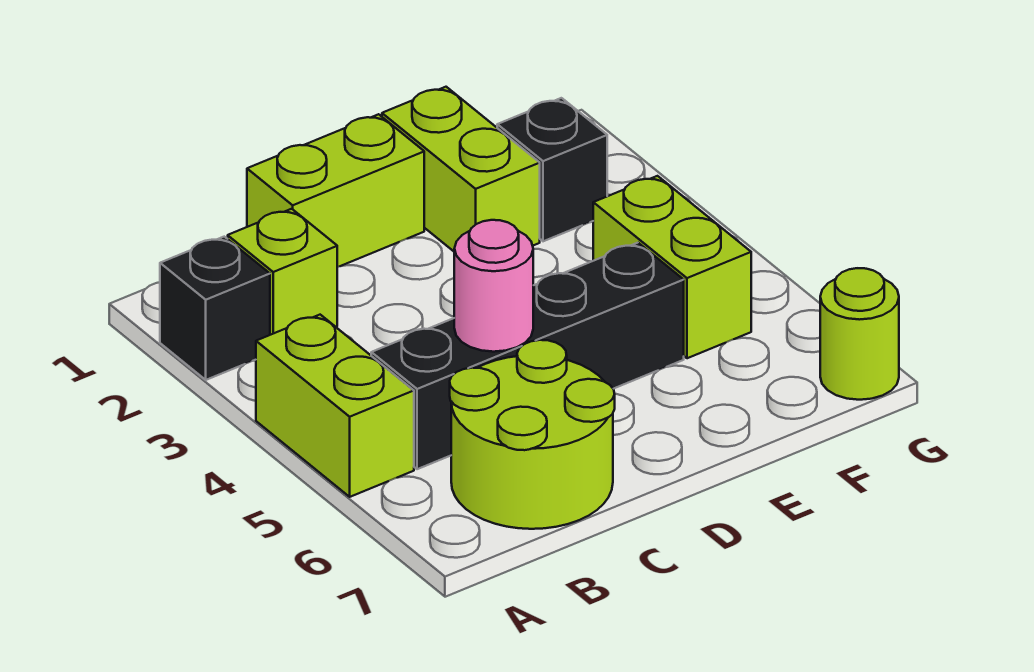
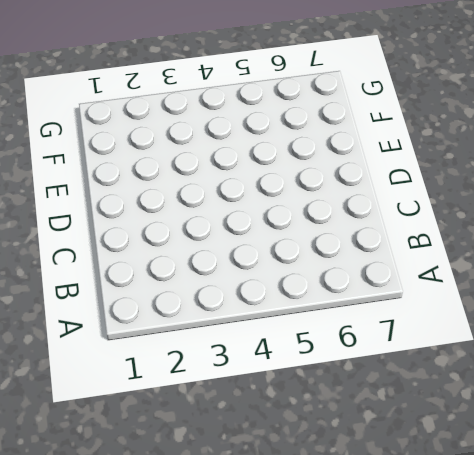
none -> black 1x1 brick [160,237,270,380]
none -> lime 1x2 brick [256,315,414,497]

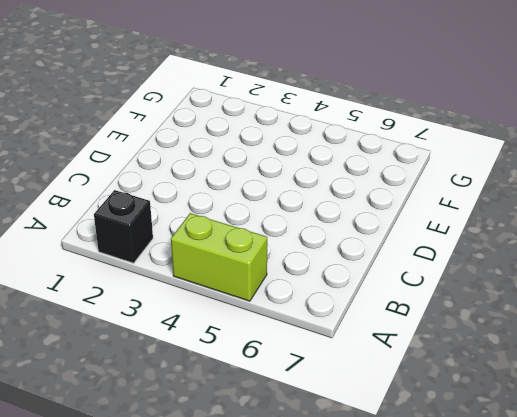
none -> lime 1x1 brick [228,209,337,335]
none -> black 1x4 brick [371,243,684,469]

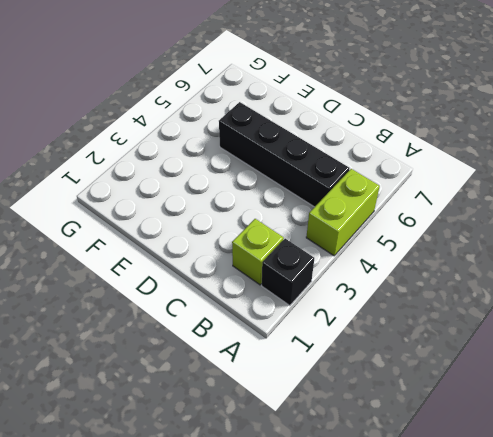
none -> lime 2x2 round brick [450,340,615,529]
none -> lime 1x2 brick [247,114,424,267]

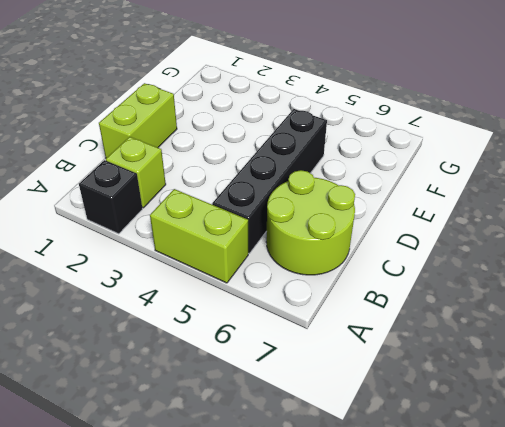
none -> lime 1x2 brick [382,87,540,251]
none -> black 1x1 brick [497,98,607,241]

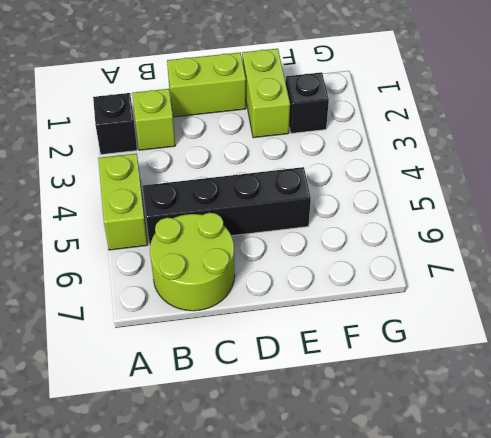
none -> lime 1x2 brick [593,176,751,358]
none -> lime 1x1 round brick [820,268,899,400]

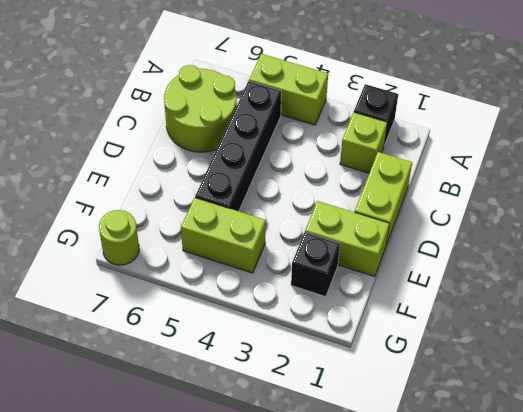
none -> pink 1x1 round brick [454,220,533,352]

